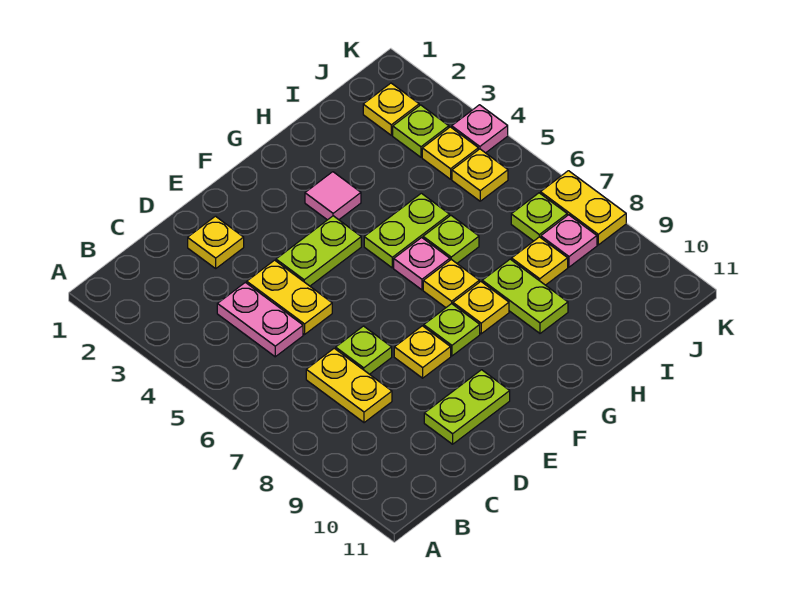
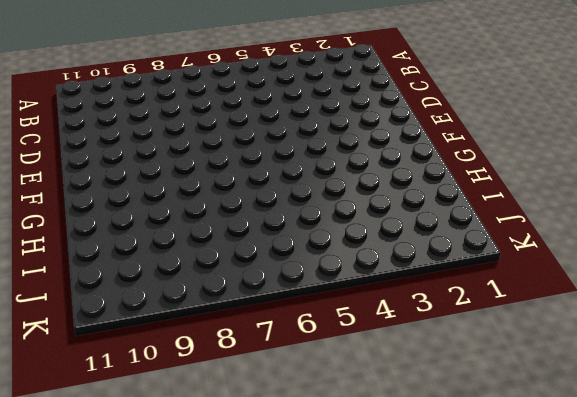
none -> pink 1x2 plate [217,282,303,357]
none -> yellow 1x2 plate [306,348,392,423]
none -> yellow 1x1 plate [188,216,244,268]

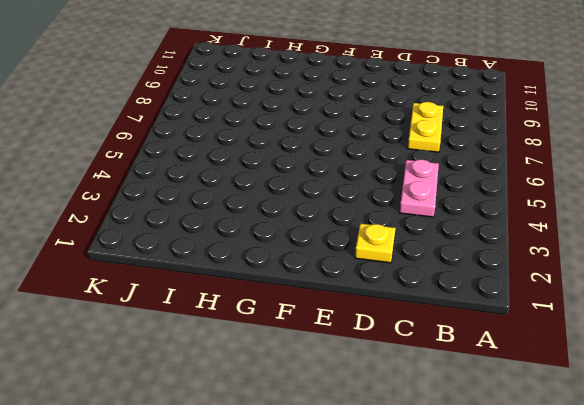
none -> yellow 1x2 plate [247,260,332,334]
none -> lime 1x1 plate [336,326,392,374]
none -> lime 1x2 plate [424,370,510,444]

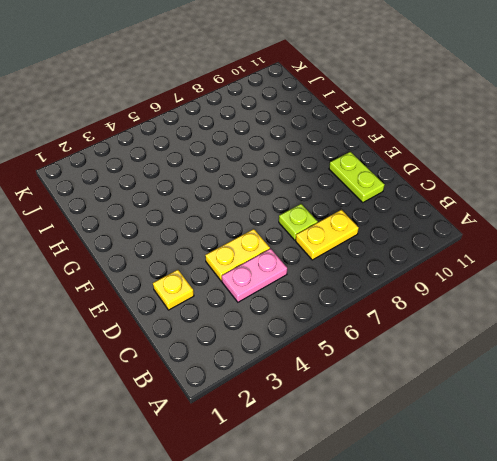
none -> lime 1x2 plate [276,216,361,286]
none -> yellow 1x1 plate [394,326,451,378]
none -> lime 1x1 plate [424,304,480,356]

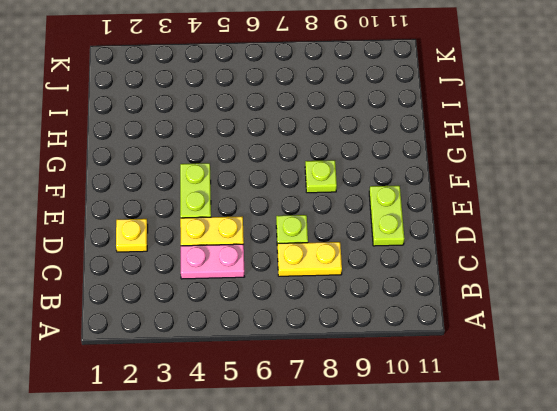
none -> yellow 1x1 plate [394,326,451,378]
none -> pink 1x1 tile [305,172,361,220]
none -> lime 1x2 plate [364,193,450,268]

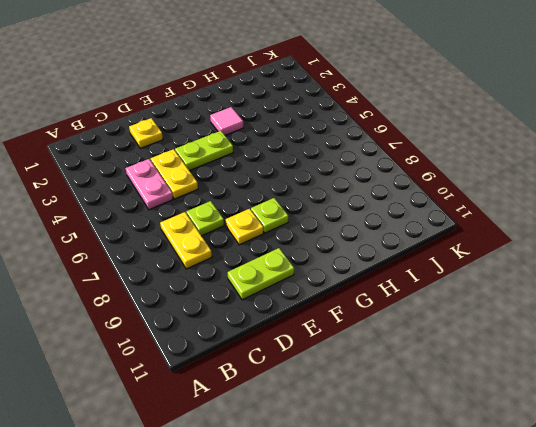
none -> lime 1x2 plate [364,193,450,268]
none -> pink 1x1 plate [394,237,450,290]
none -> yellow 1x1 plate [423,259,479,308]

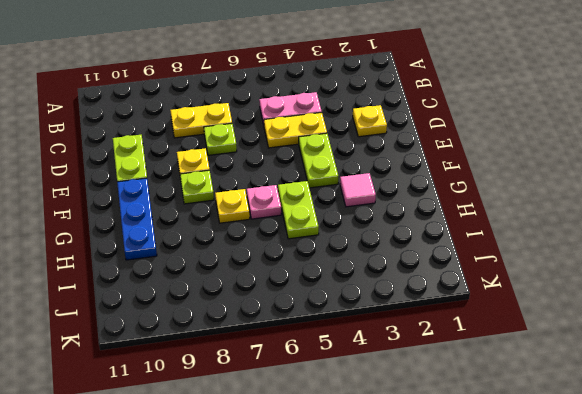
blue 1x3 plate [117,178,157,260] -> none
none -> yellow 1x1 plate [453,282,509,334]
none -> lime 1x1 plate [423,215,479,263]
none -> lime 1x2 plate [482,259,568,333]

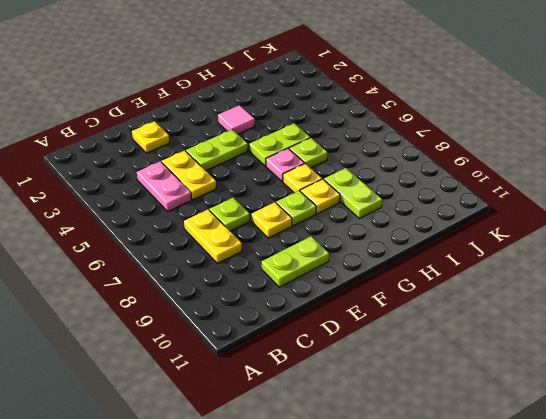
none -> yellow 1x1 plate [512,237,568,285]
none -> yellow 1x1 plate [363,83,419,135]
none -> lime 1x1 plate [393,105,449,157]

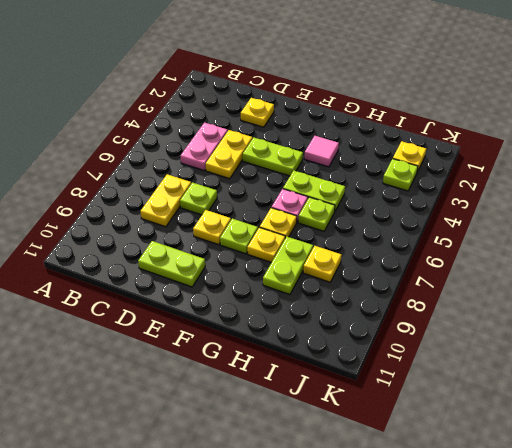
none -> yellow 1x1 plate [422,127,478,179]
none -> yellow 1x1 plate [452,149,508,201]
none -> lime 1x1 plate [511,193,567,241]

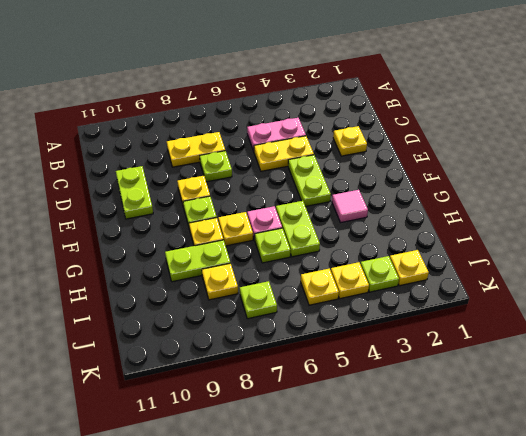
none -> pink 1x1 plate [541,215,597,267]
none -> pink 1x1 plate [452,105,508,153]
none -> yellow 1x2 plate [541,171,626,245]

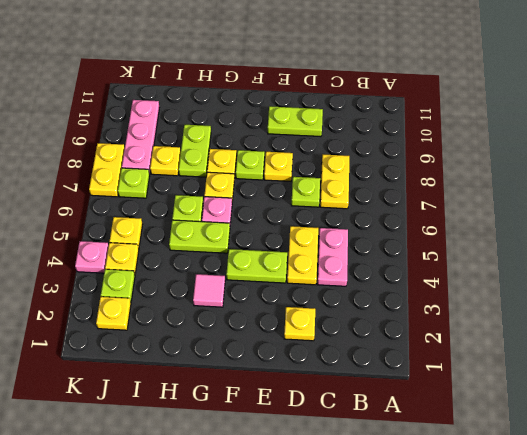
pink 1x3 plate [122,100,159,174] -> pink 1x1 plate [541,215,597,267]

